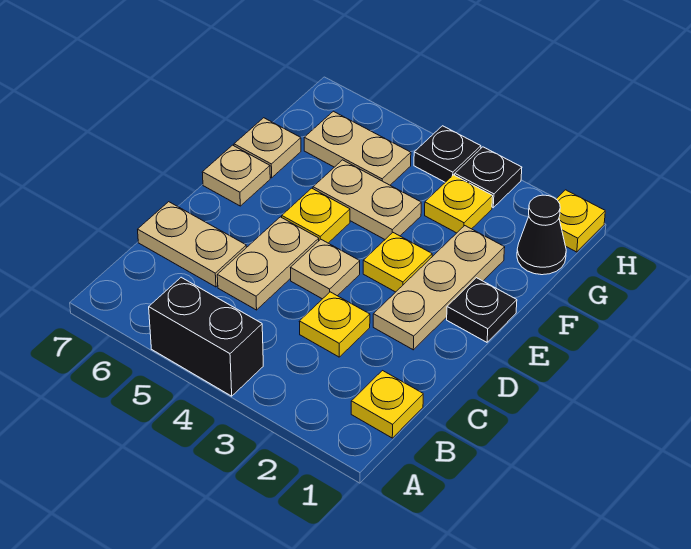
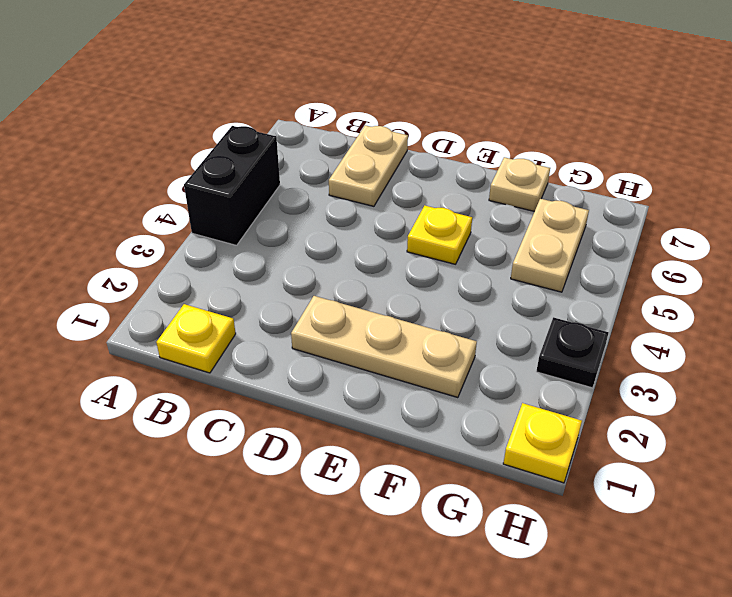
none -> yellow 1x1 plate [299,292,370,357]
none -> tan 1x2 plate [217,217,319,310]
none -> tan 1x1 plate [291,239,360,299]

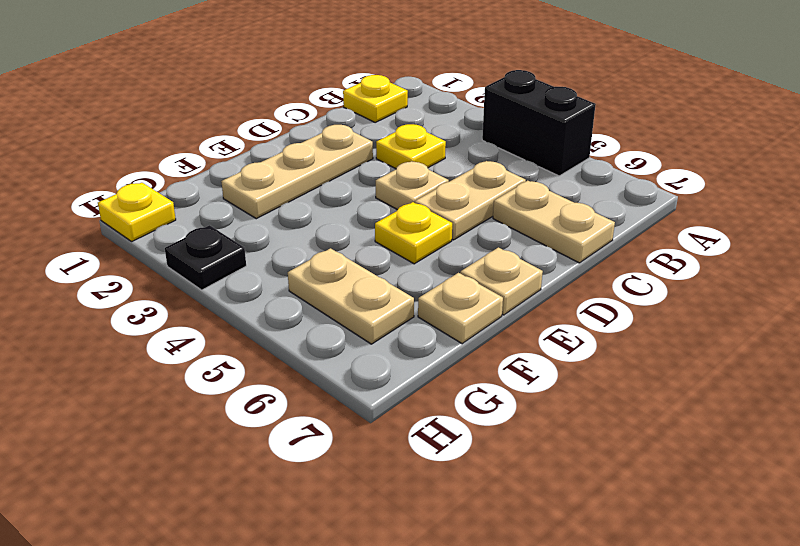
none -> black 1x1 plate [447,278,517,342]
none -> yellow 1x1 plate [363,233,432,292]
none -> tan 1x2 plate [313,160,421,239]

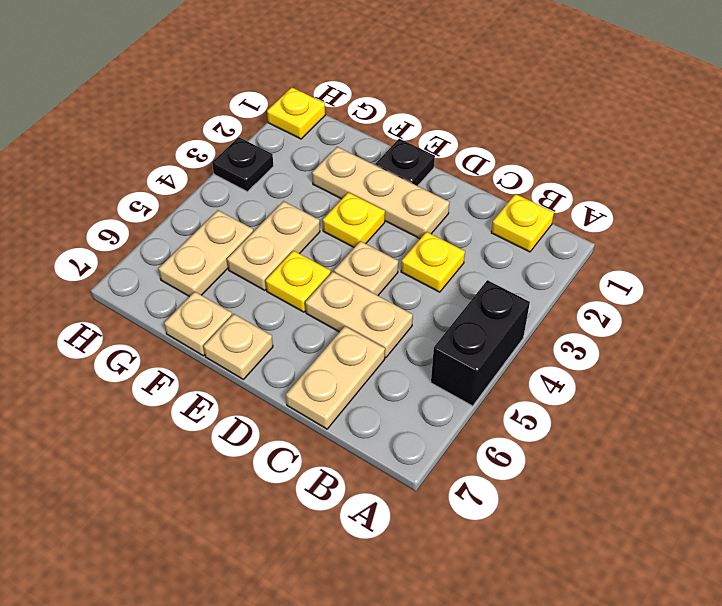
none -> black 1x1 cone [517,195,566,275]
none -> yellow 1x1 plate [425,175,493,233]
none -> black 1x1 plate [414,126,481,182]

